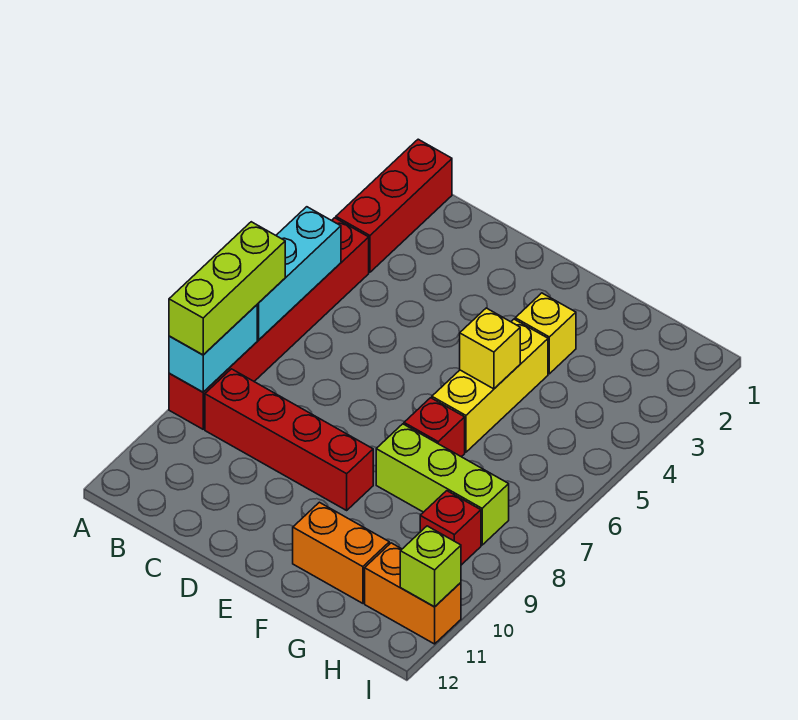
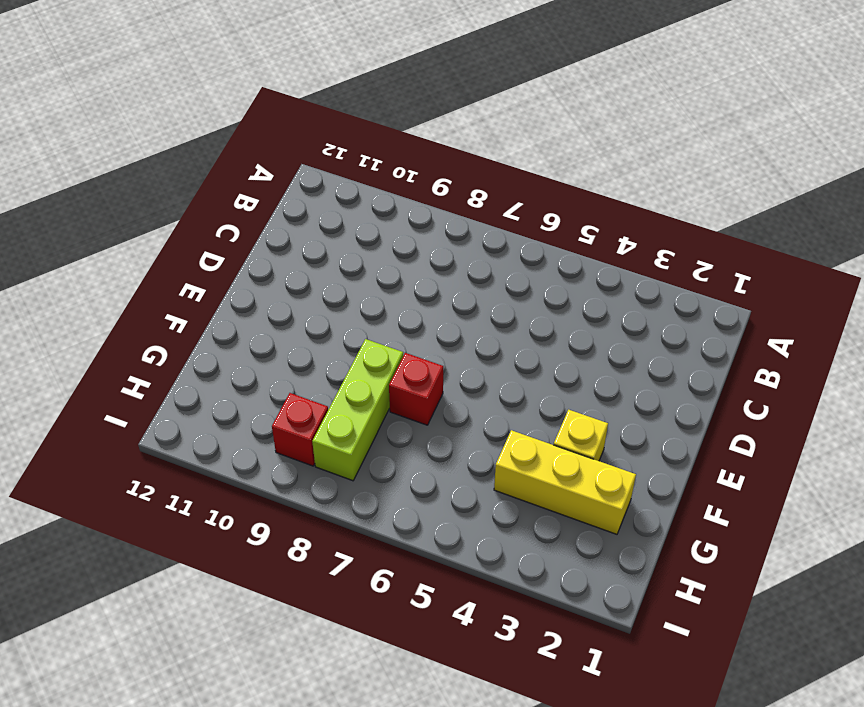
yellow 1x3 brick [494,430,636,534] -> yellow 1x3 brick moved to [432,319,548,452]
none -> red 1x3 brick [336,139,452,272]
none -> red 1x6 brick [169,218,369,429]
none -> red 1x4 brick [205,369,373,510]

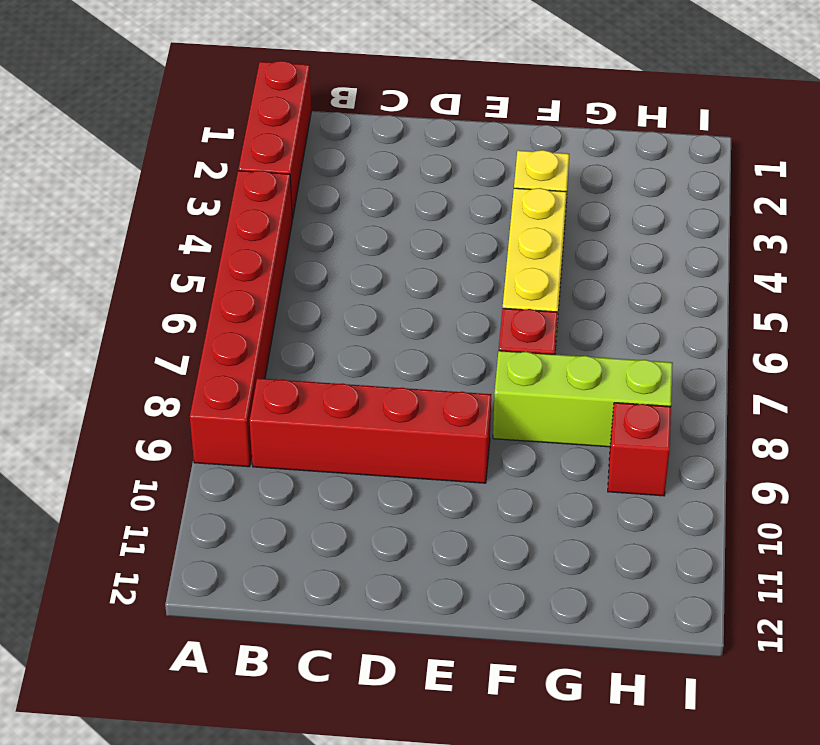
none -> orange 1x2 brick [293,502,389,603]
none -> orange 1x2 brick [365,543,461,644]
none -> cyan 1x3 brick [257,207,341,340]

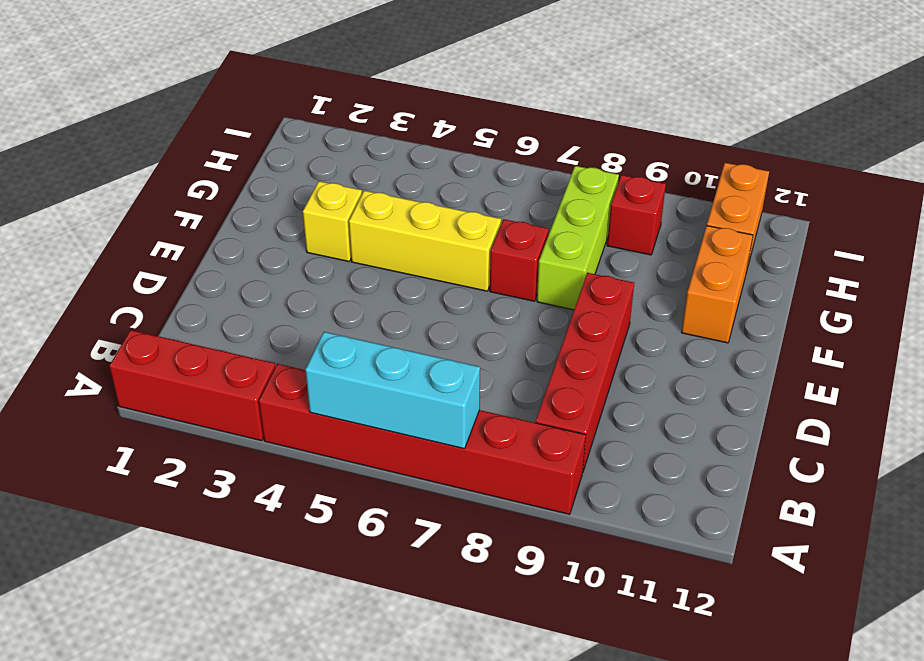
none -> cyan 1x2 brick [169,305,257,392]
none -> yellow 1x1 brick [460,308,520,389]
none -> lime 1x1 brick [400,526,461,607]

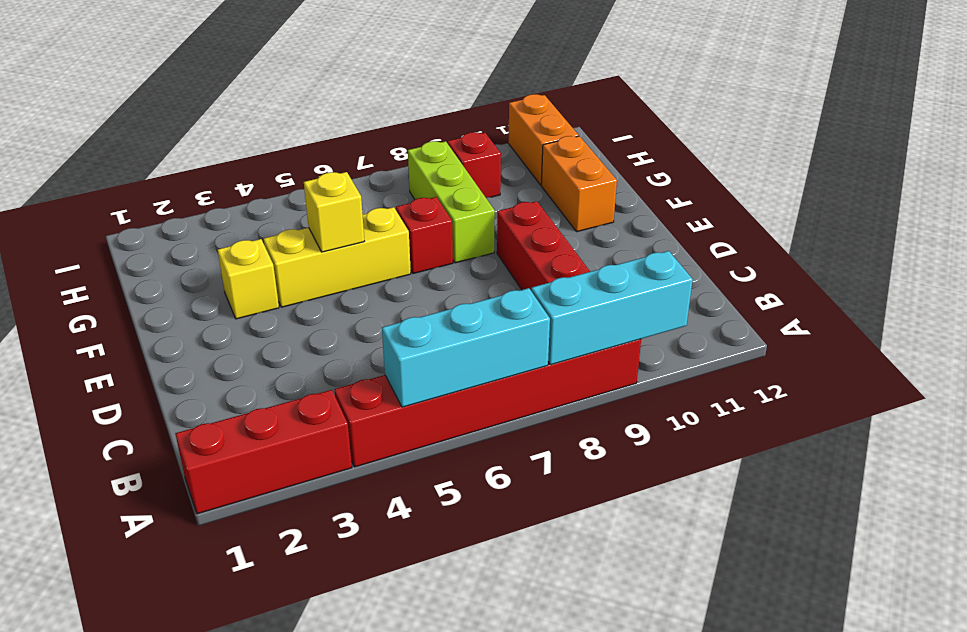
cyan 1x3 brick [531,251,693,365] -> cyan 1x2 brick [169,305,257,392]
none -> lime 1x1 brick [400,526,461,607]
none -> lime 1x3 brick [169,222,285,355]

